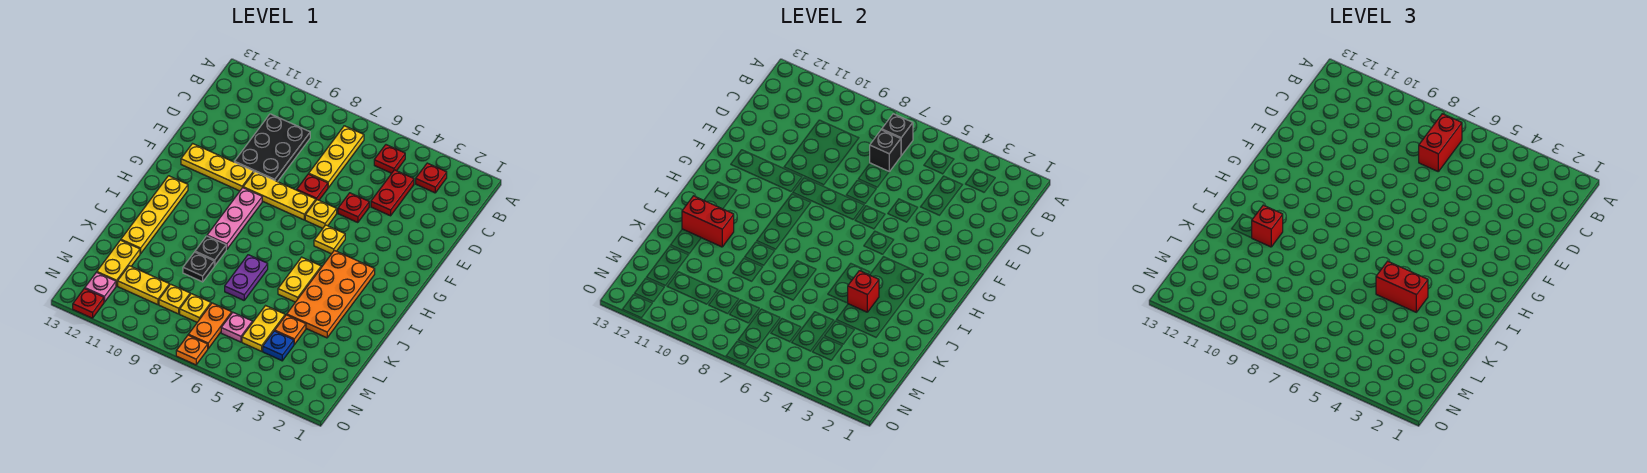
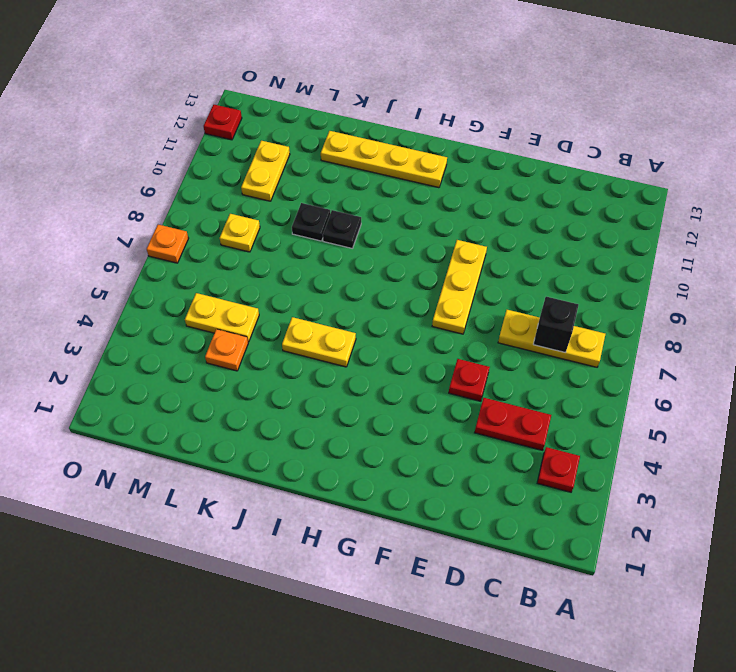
none -> red 1x1 plate [374,145,405,173]
none -> black 2x3 plate [234,114,310,182]
none -> red 1x1 plate [297,174,328,200]
none -> yellow 1x1 plate [305,200,337,228]

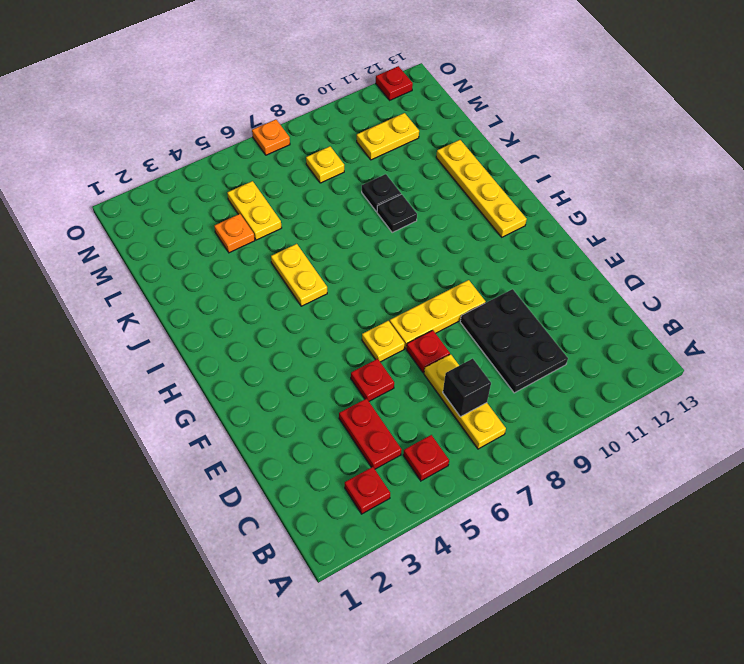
none -> yellow 1x3 plate [181,144,254,191]
none -> yellow 1x1 plate [314,225,345,254]
none -> pink 1x3 plate [207,188,262,250]
none -> orange 2x4 plate [287,250,375,338]

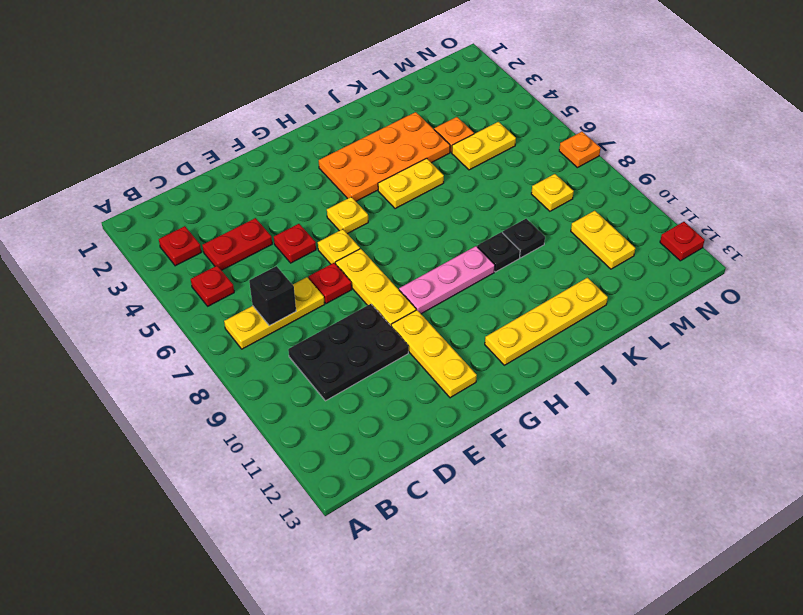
none -> purple 1x2 plate [225,255,268,300]
none -> yellow 1x2 plate [97,240,140,286]
none -> blue 1x1 plate [263,331,294,361]
none -> pink 1x1 plate [221,313,252,342]

